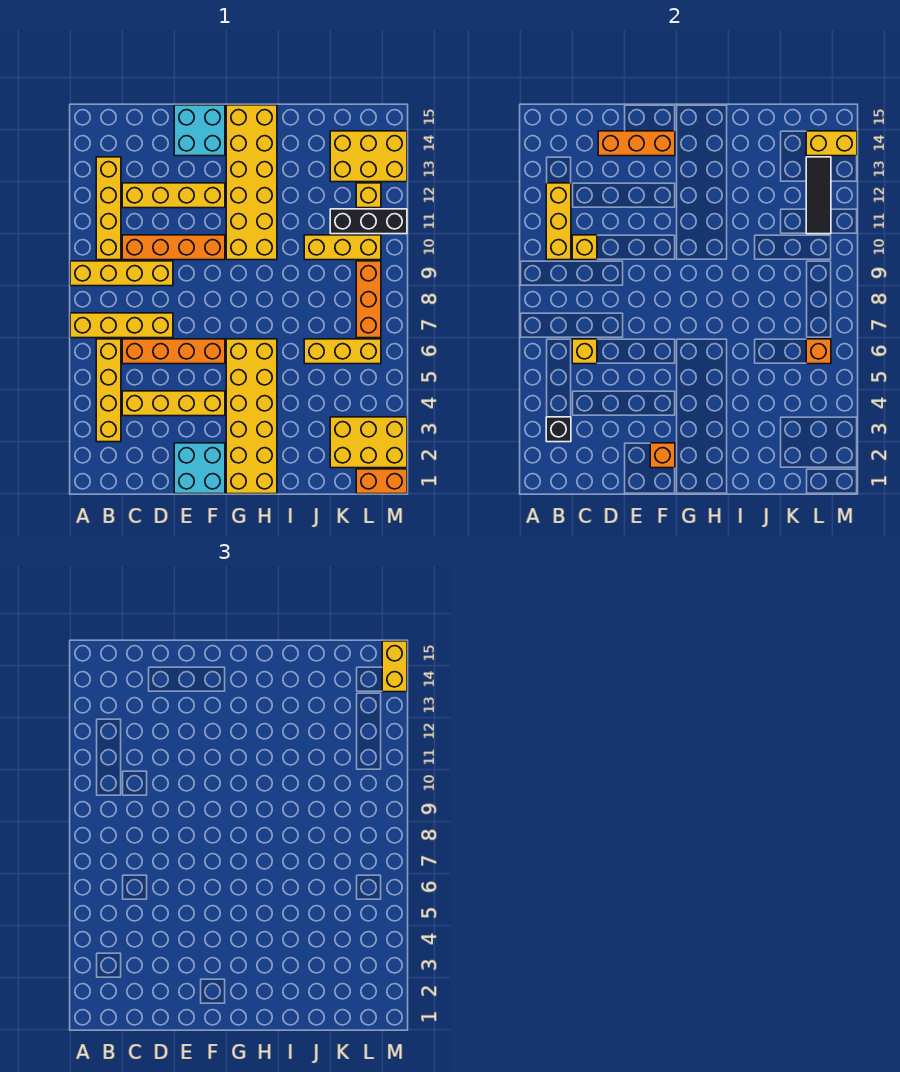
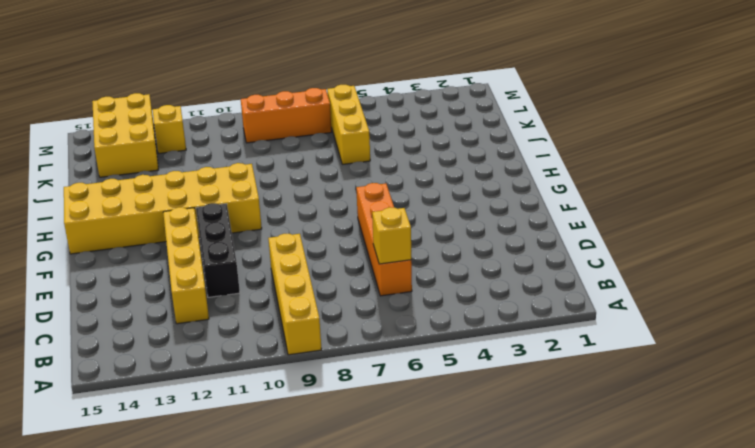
black 1x3 brick [196,203,240,297] -> black 1x3 brick moved to [330,209,407,234]
none -> yellow 1x4 brick [70,313,173,338]
none -> yellow 1x4 brick [96,339,121,442]
none -> yellow 1x4 brick [96,157,121,260]
none -> yellow 1x4 brick [122,391,225,416]

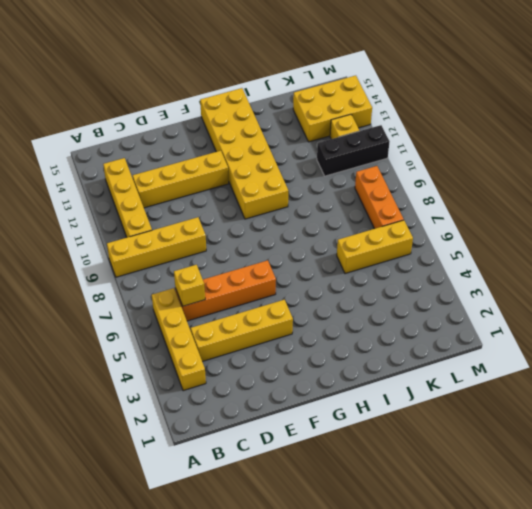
none -> yellow 1x4 brick [70,313,173,338]
none -> orange 1x4 brick [122,235,225,260]
none -> cyan 2x2 brick [174,443,225,494]
none -> cyan 2x2 brick [174,105,225,156]

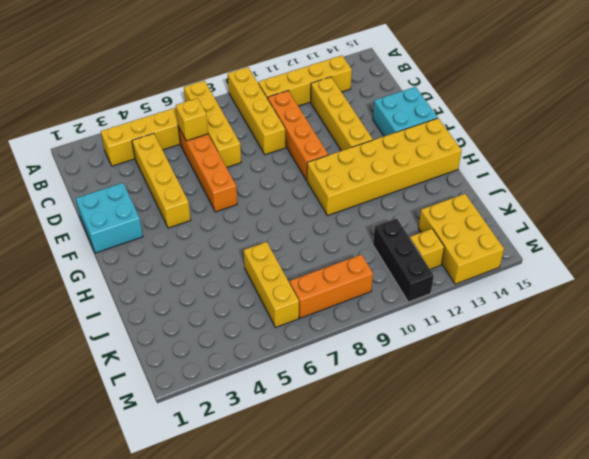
none -> yellow 2x6 brick [226,339,277,494]
none -> yellow 1x3 brick [304,235,381,260]
none -> yellow 2x3 brick [330,417,407,468]
none -> orange 1x2 brick [356,469,407,494]

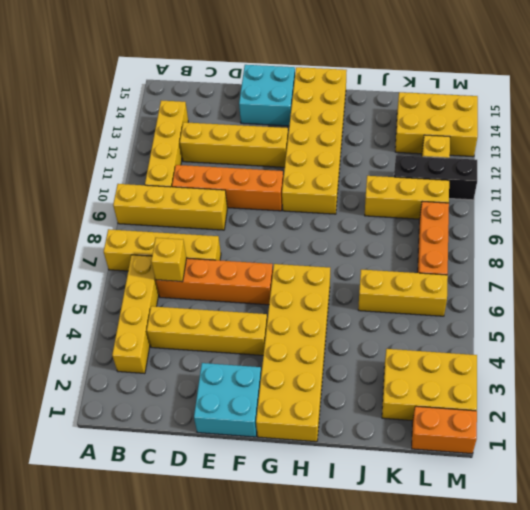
none -> black 1x1 brick [546,417,571,442]
none -> yellow 1x3 brick [546,183,571,260]
none -> yellow 1x1 brick [572,235,597,260]
none -> orange 1x3 brick [598,131,675,156]

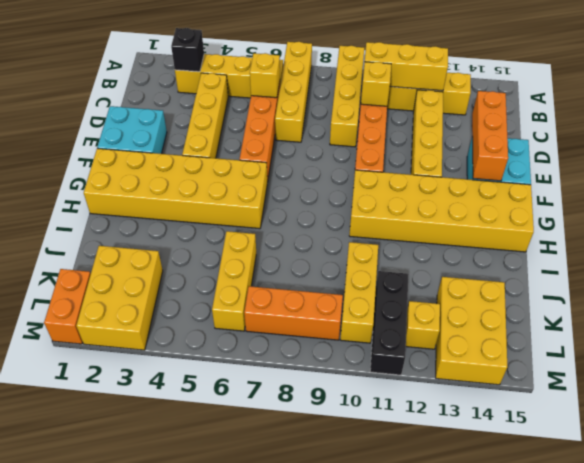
none -> orange 1x1 brick [650,443,675,468]
none -> orange 1x1 brick [806,339,831,364]
none -> black 1x3 tile [806,157,831,234]
none -> yellow 1x2 brick [806,131,857,156]

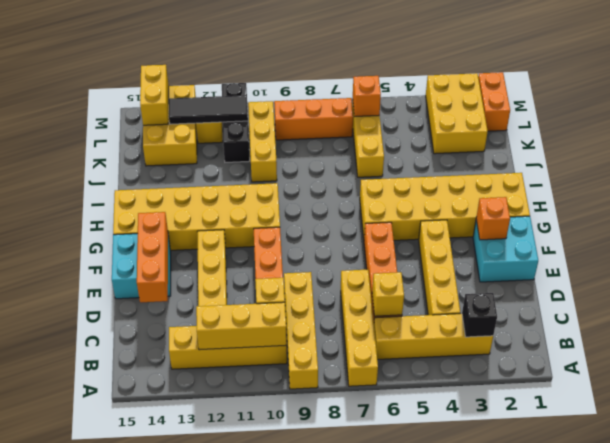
none -> yellow 1x2 brick [382,641,407,692]

